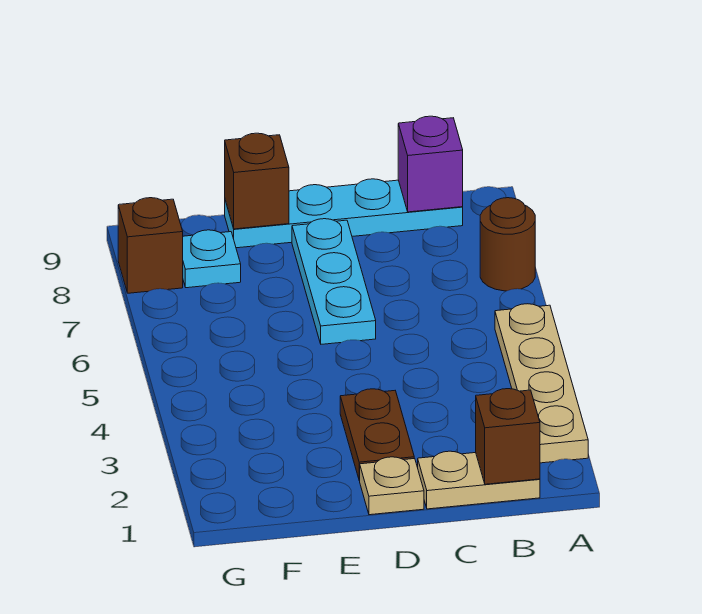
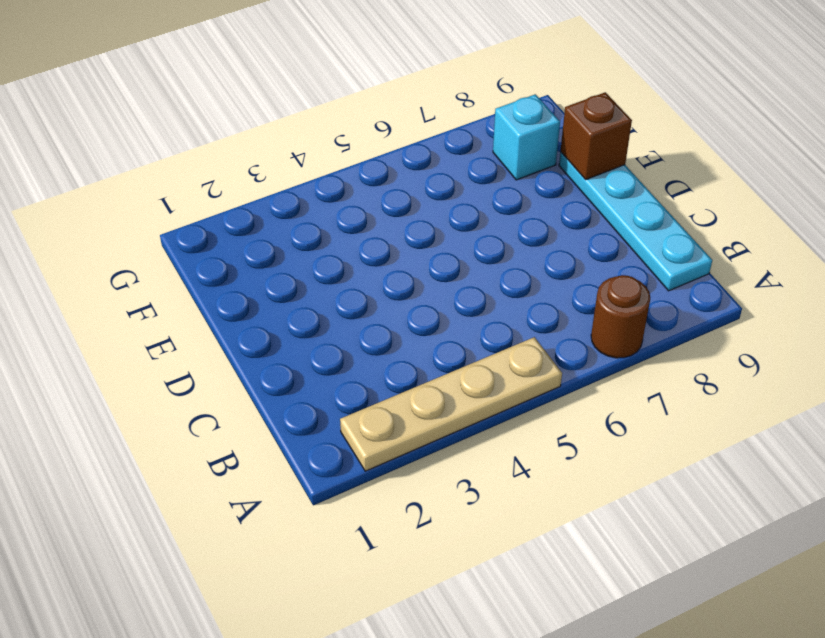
cyan 1x1 brick [493,94,560,180] -> cyan 1x1 plate [183,230,241,288]
none -> tan 1x2 plate [418,451,540,509]
none -> tan 1x1 plate [359,457,424,515]
none -> brown 1x2 plate [340,389,414,480]

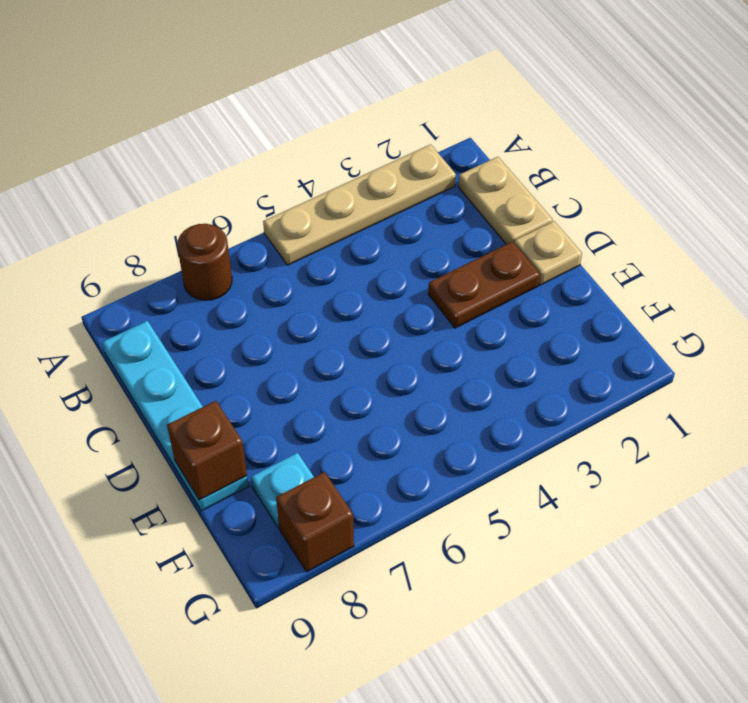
none -> cyan 1x3 plate [292,219,376,344]
none -> brown 1x1 brick [476,389,540,484]
none -> purple 1x1 brick [398,116,463,212]

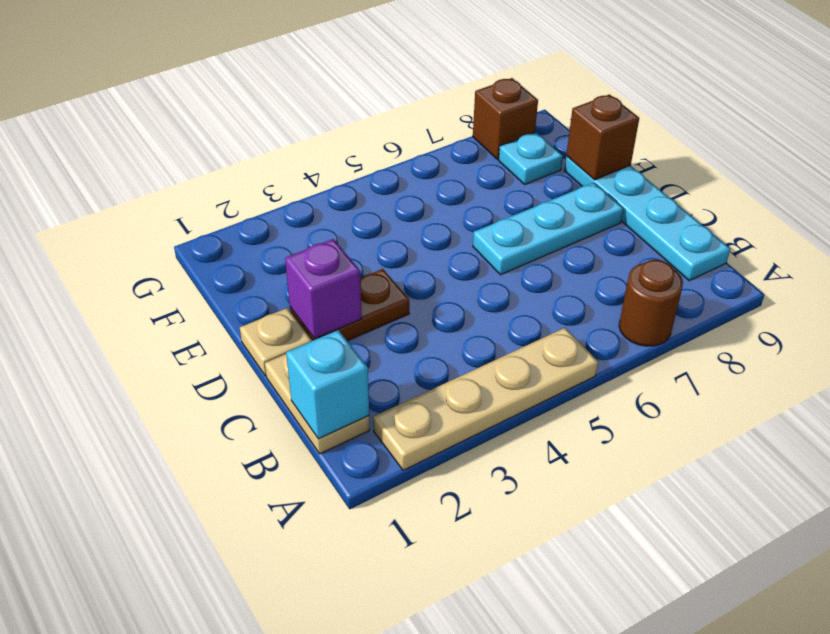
cyan 1x1 brick [286,330,369,439] -> brown 1x1 brick [476,389,540,484]
purple 1x1 brick [285,239,362,339] -> purple 1x1 brick moved to [398,116,463,212]

